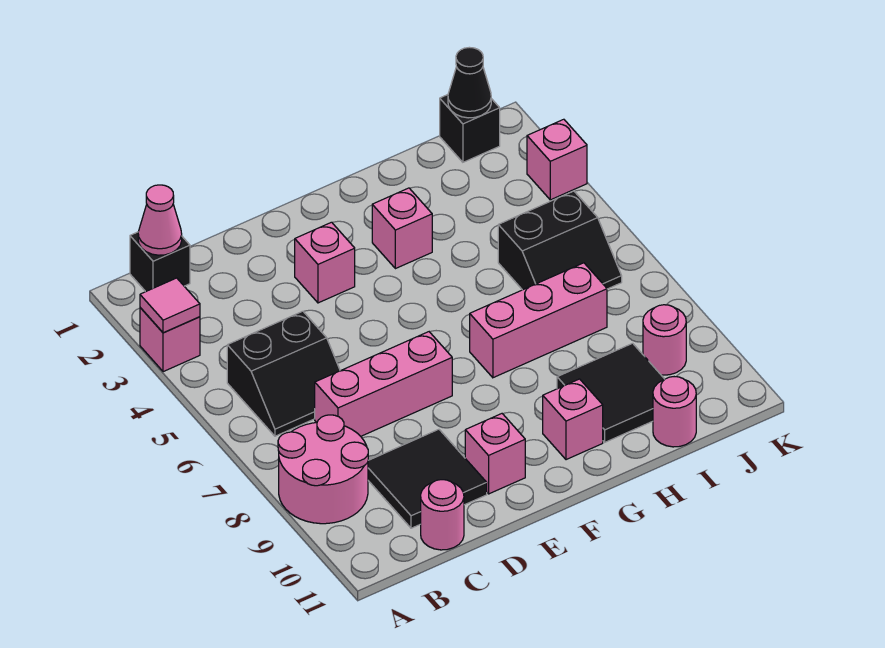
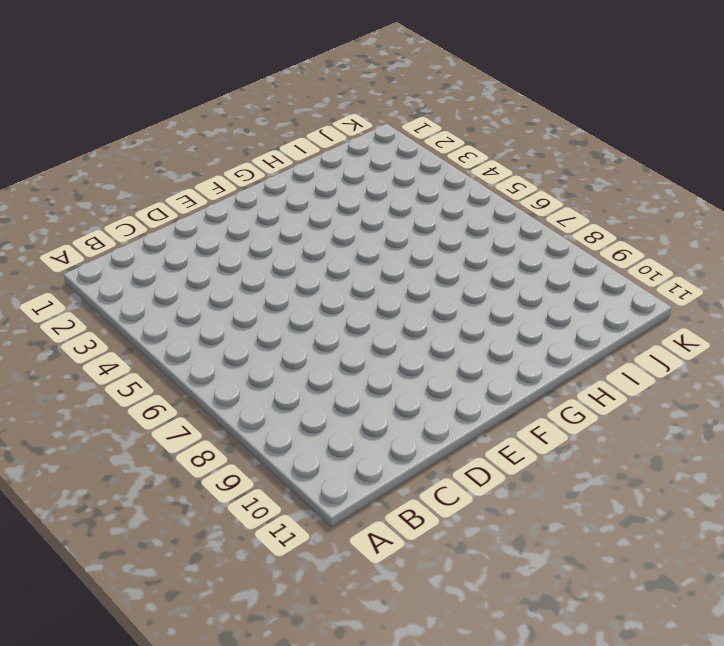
none -> pink 1x1 brick [140,308,200,372]
none -> pink 2x2 round brick [278,415,368,524]
none -> black 1x1 brick [130,232,190,292]

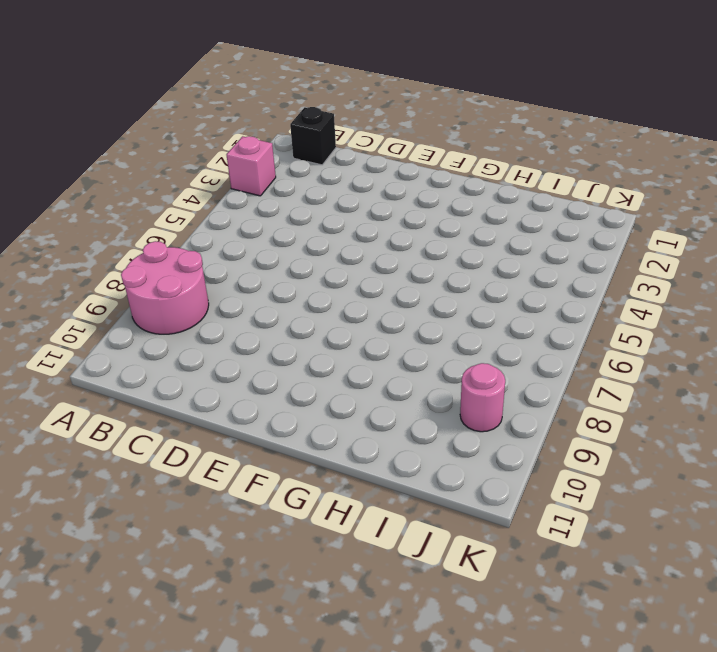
none -> black 2x2 slope [227,311,340,436]
none -> pink 1x3 brick [315,332,452,436]
none -> black 2x2 tile [368,429,487,528]

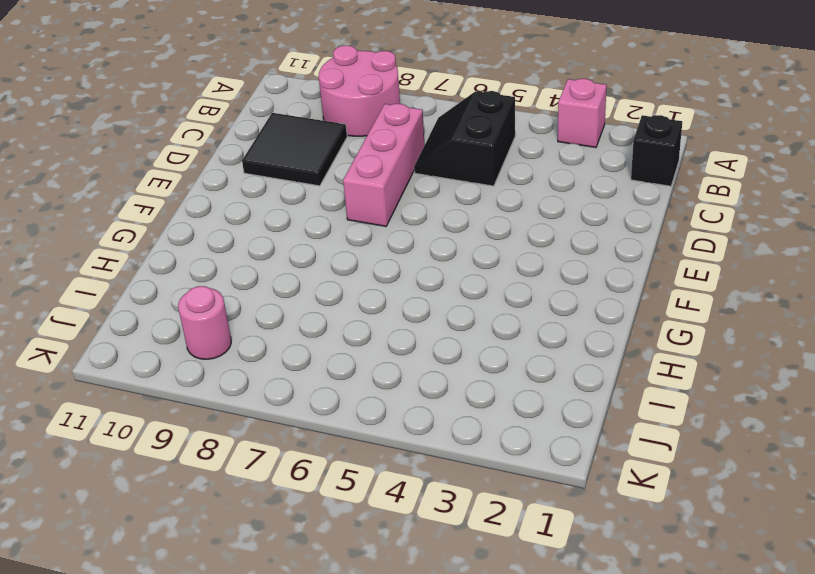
none -> pink 1x1 round brick [421,480,464,550]
none -> pink 1x1 brick [295,222,355,303]
none -> pink 1x1 brick [465,414,525,494]

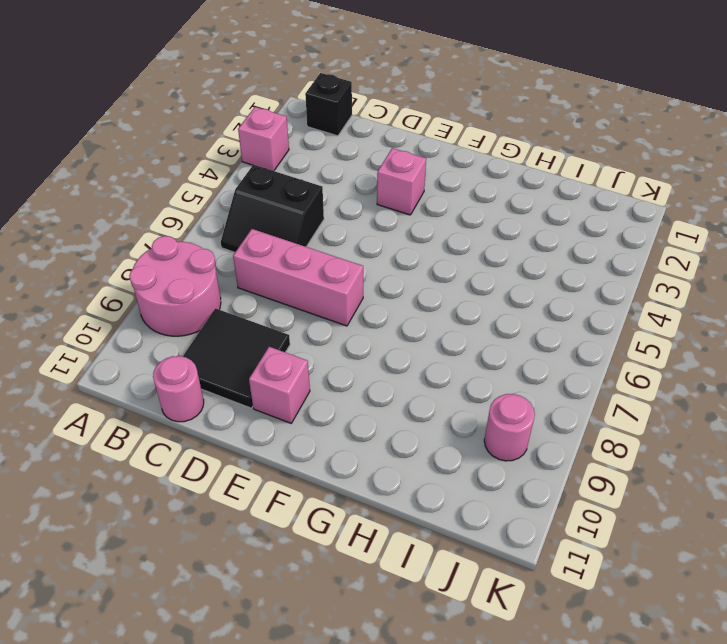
none -> pink 1x1 brick [372,188,432,269]
none -> pink 1x3 brick [470,263,607,378]
none -> pink 1x1 brick [543,379,603,460]

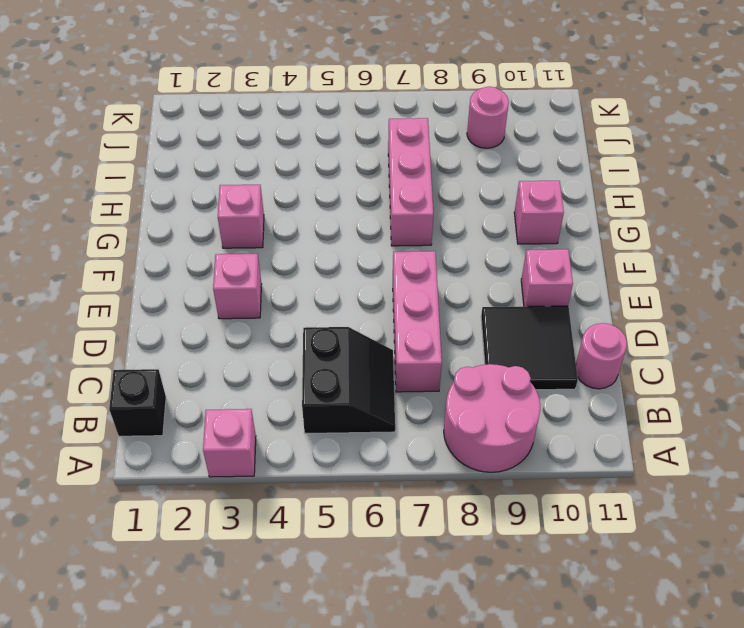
none -> black 2x2 tile [557,343,665,442]
none -> black 2x2 slope [498,191,622,290]
none -> pink 1x1 round brick [653,377,696,447]

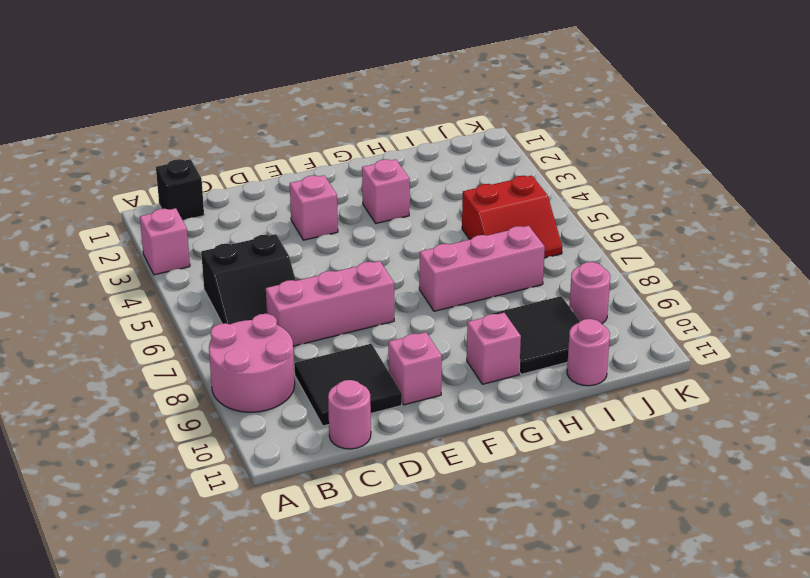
red 2x2 slope [462,176,562,258] -> black 2x2 slope [498,191,622,290]
none -> black 1x1 brick [440,95,500,162]
none -> pink 1x1 brick [527,119,587,200]
none -> pink 1x1 tile [140,278,200,333]

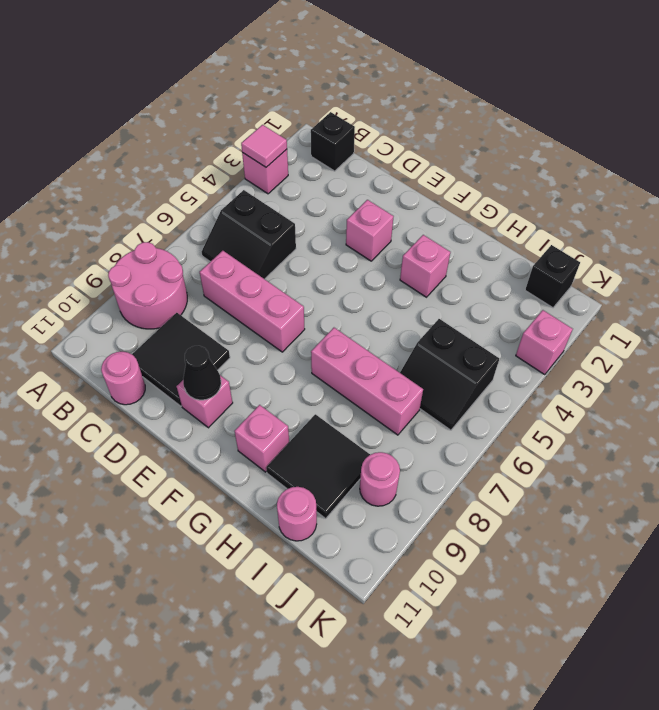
black 1x1 cone [183,346,221,400] -> black 1x1 cone moved to [448,47,491,118]
none -> pink 1x1 cone [138,185,182,255]

